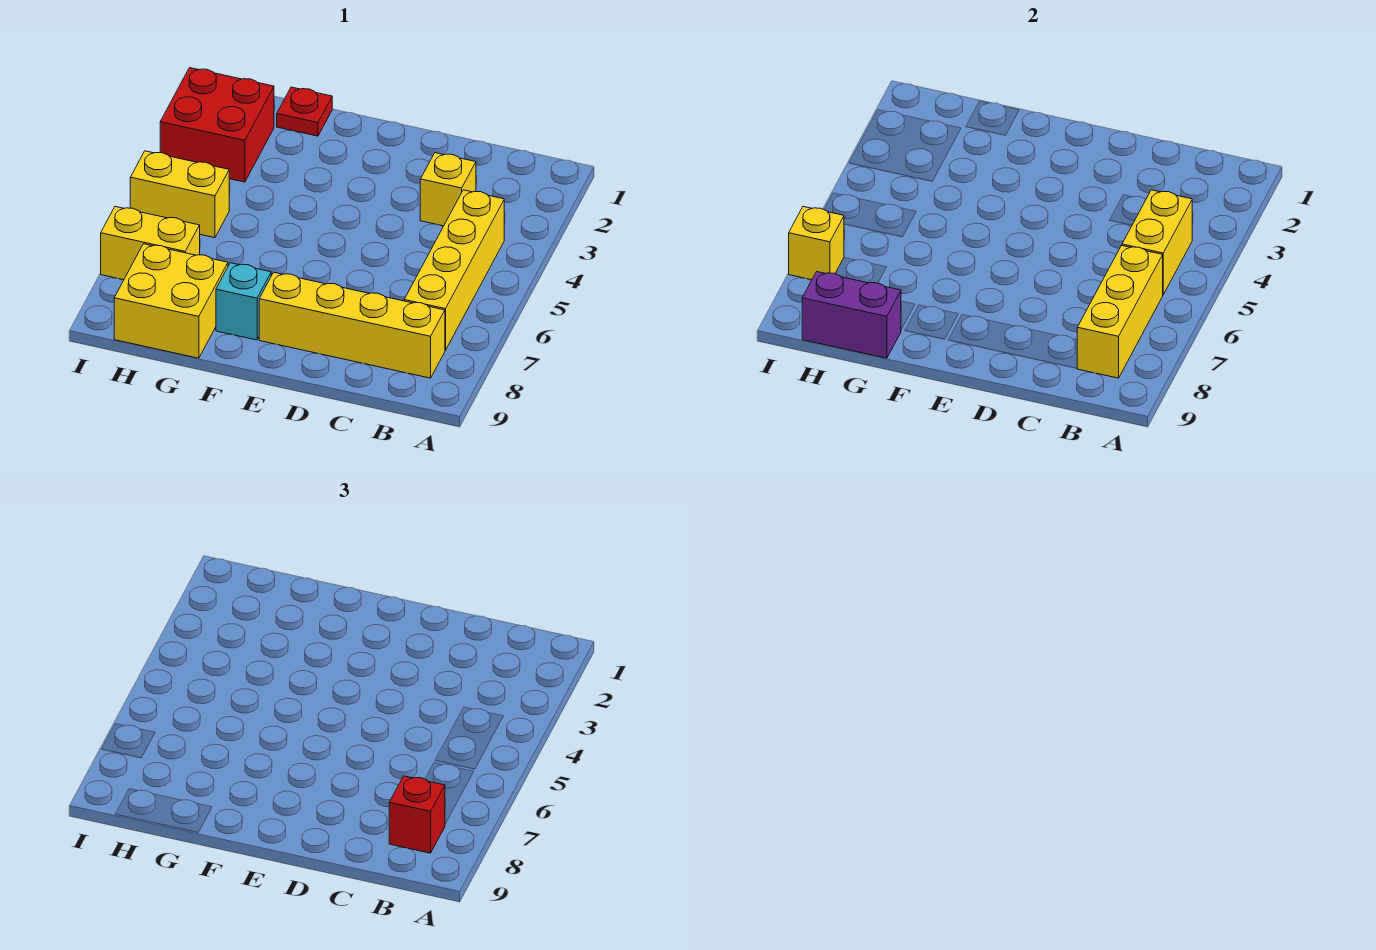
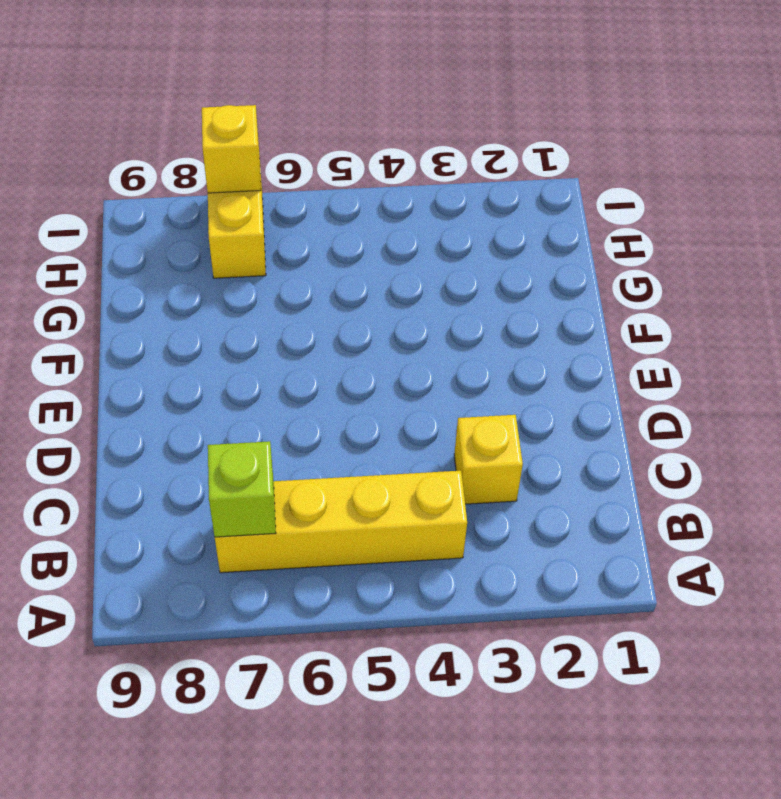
lime 1x1 brick [208,441,276,537] -> yellow 1x3 brick [1077,246,1163,378]
none -> yellow 1x4 brick [259,272,445,378]
none -> cyan 1x1 brick [216,263,272,340]
none -> red 1x1 plate [277,87,332,136]

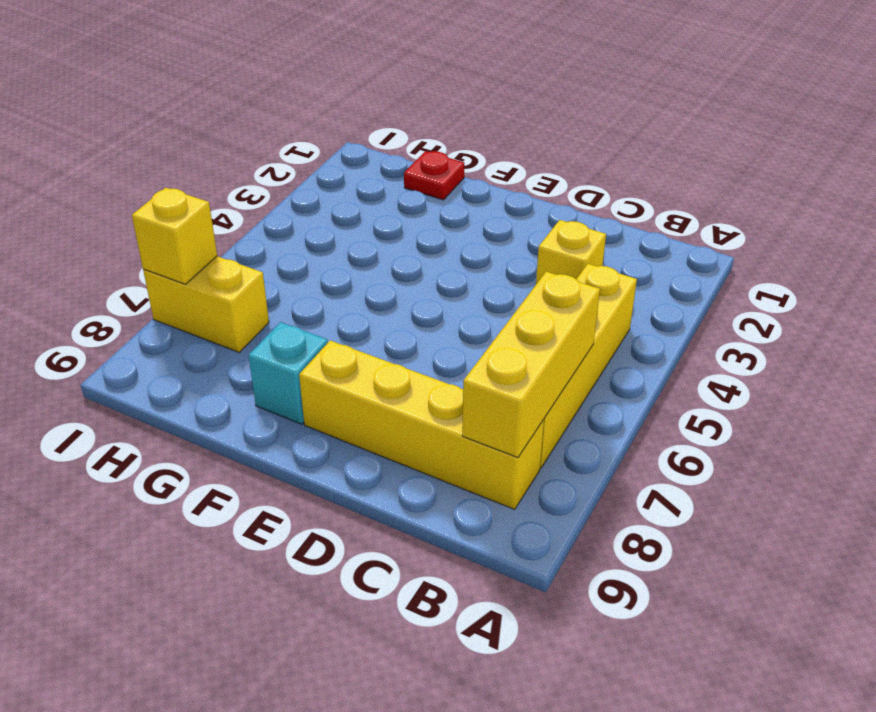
none -> yellow 2x2 brick [114,244,228,358]
none -> red 2x2 brick [160,68,274,182]
none -> yellow 1x2 brick [130,151,229,238]

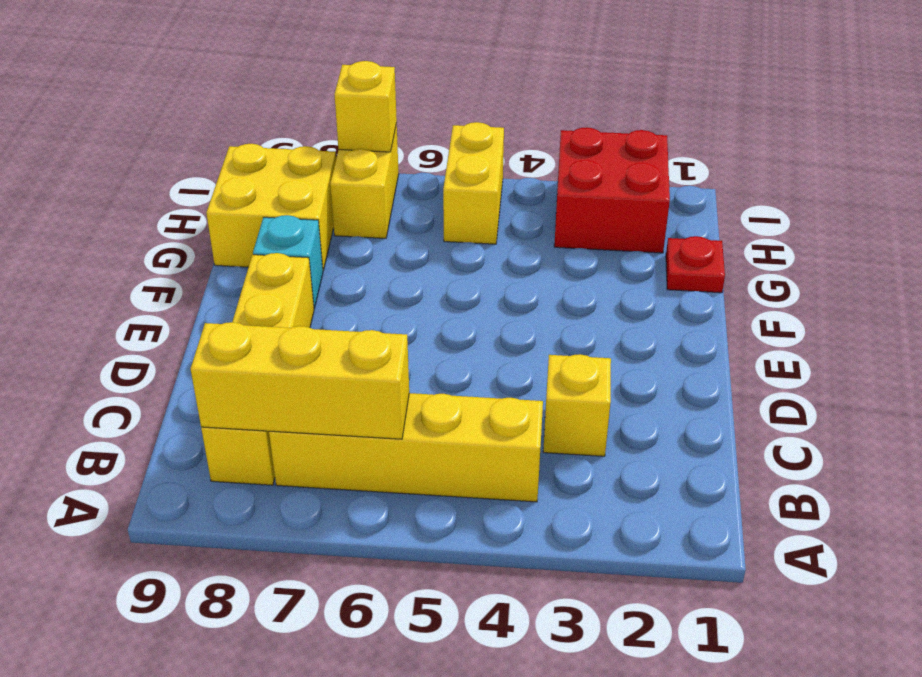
none -> yellow 1x2 brick [1122,190,1192,294]
none -> purple 1x2 brick [802,272,901,358]
none -> red 1x1 brick [389,776,445,853]

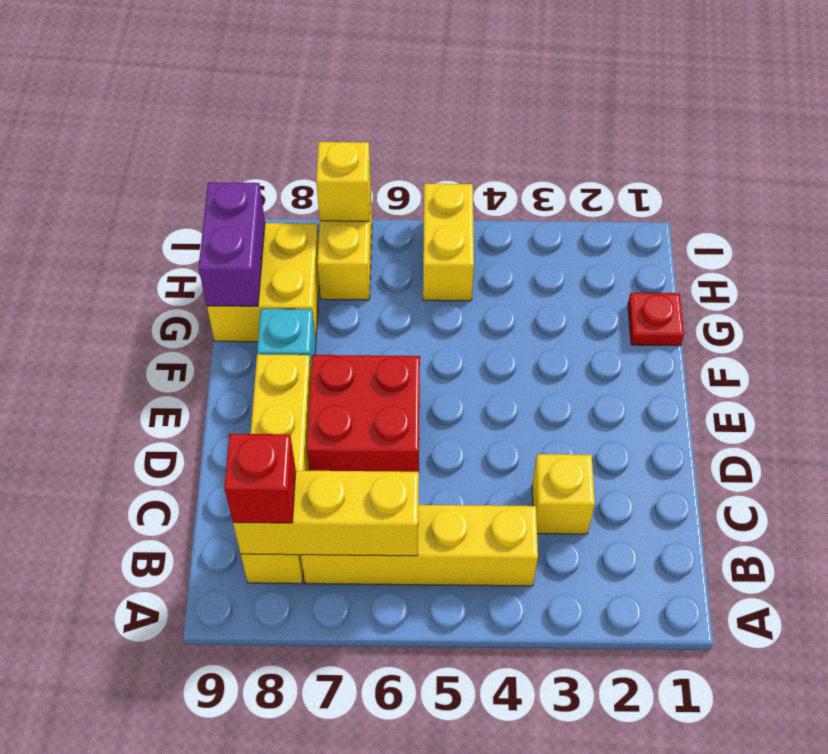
red 2x2 brick [307,355,420,472] -> red 2x2 brick moved to [160,68,274,182]
none -> yellow 1x2 brick [1122,190,1192,294]

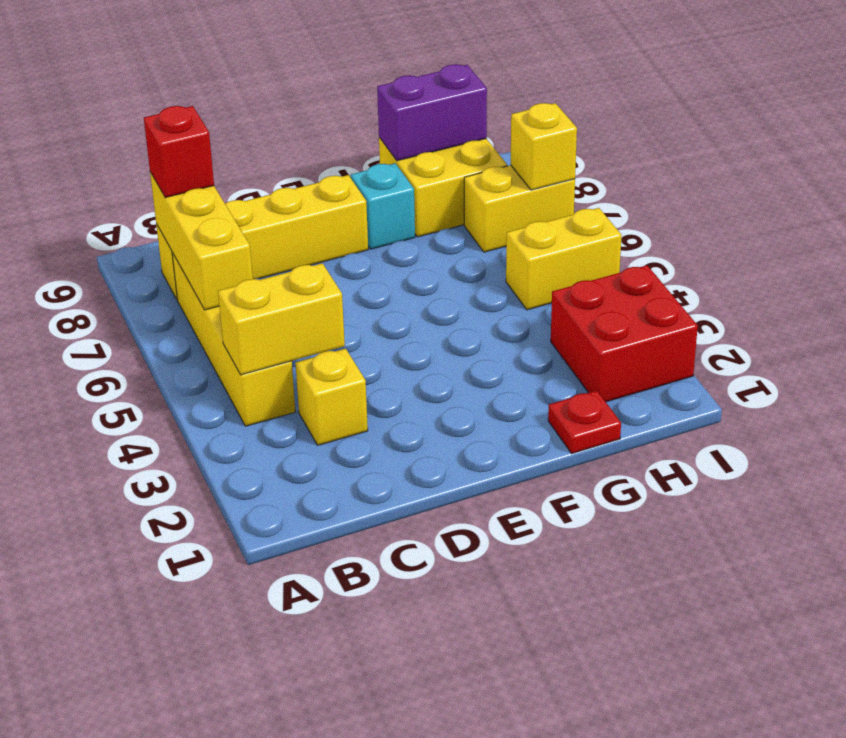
yellow 1x2 brick [218,263,345,375] -> yellow 1x2 brick turned to [1122,190,1192,294]

